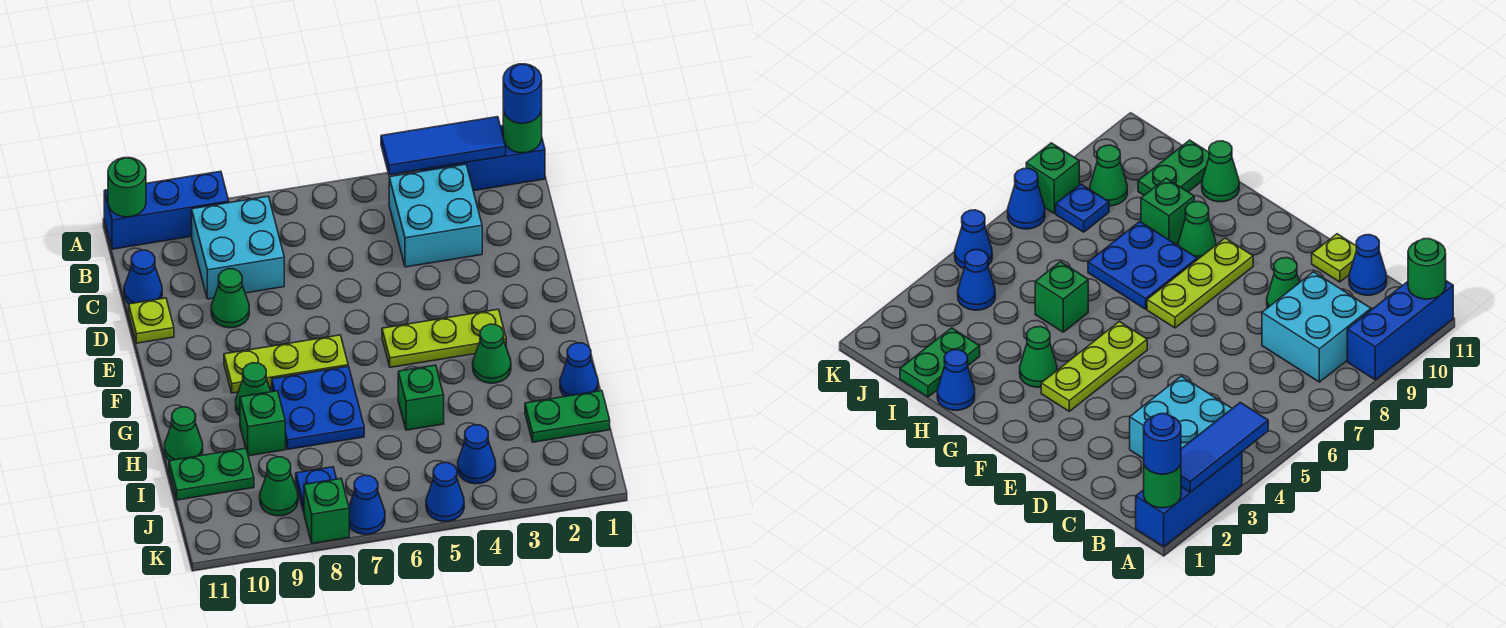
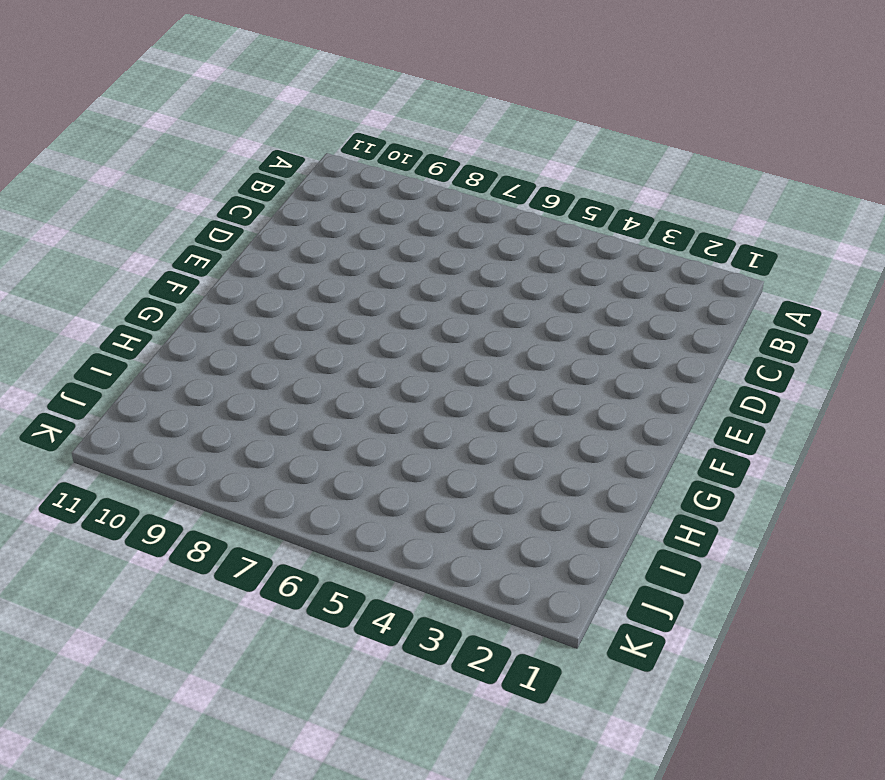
none -> blue 1x3 brick [421,126,545,191]
none -> blue 1x3 brick [104,171,229,249]
none -> cyan 2x2 brick [389,164,482,267]

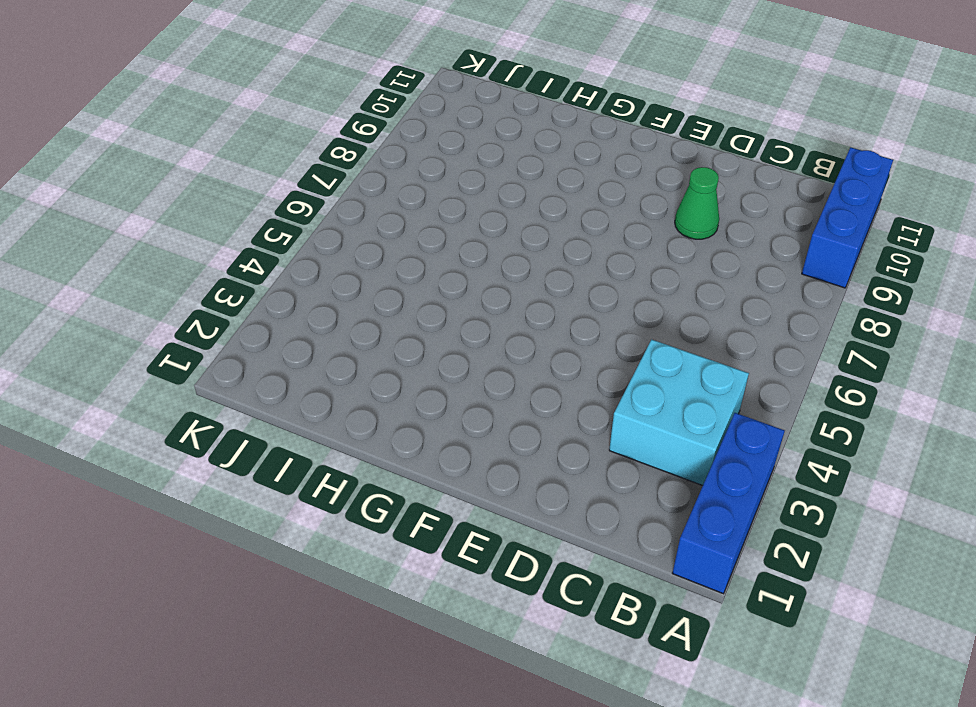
none -> cyan 2x2 brick [192,196,284,299]
none -> blue 1x1 cone [124,250,162,304]
none -> lime 1x1 plate [129,298,174,343]

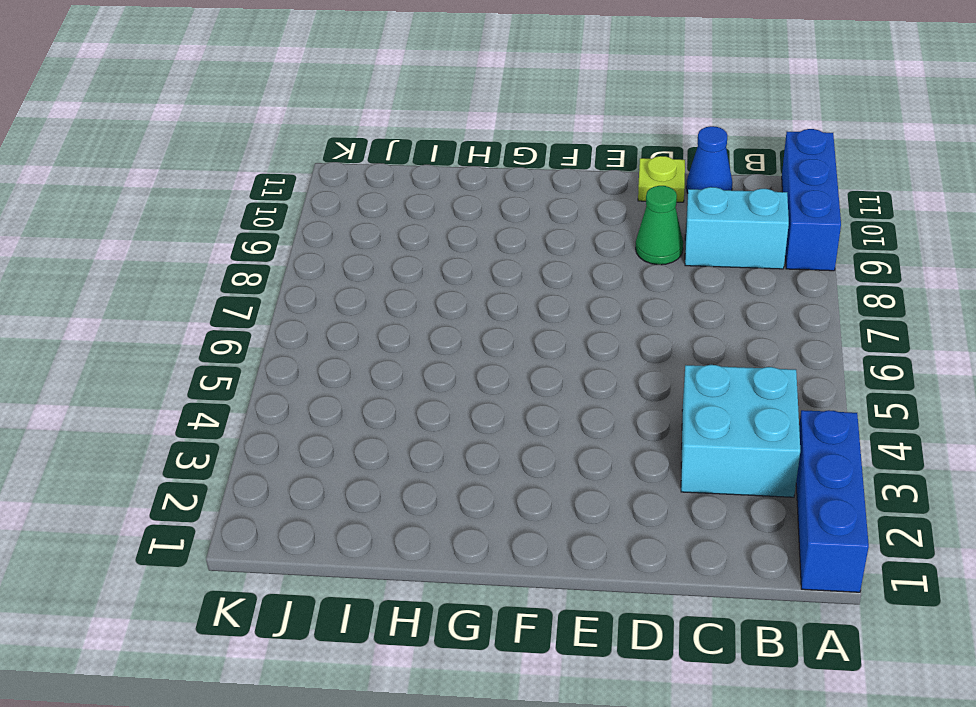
cyan 1x2 brick [685,187,789,269] -> cyan 2x2 brick [192,196,284,299]
none -> lime 1x3 plate [382,309,506,367]
none -> lime 1x3 plate [224,335,348,393]
none -> green 1x1 cone [473,324,511,383]

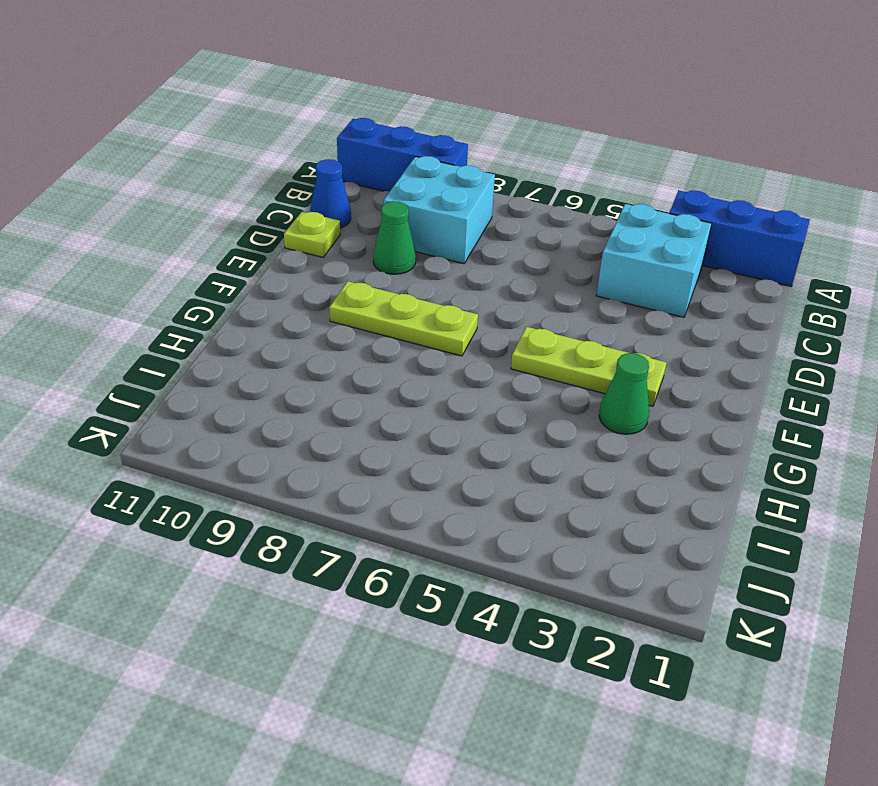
none -> blue 2x2 plate [272,366,364,449]
none -> green 1x1 cone [236,363,271,416]
none -> blue 1x1 cone [560,343,598,396]

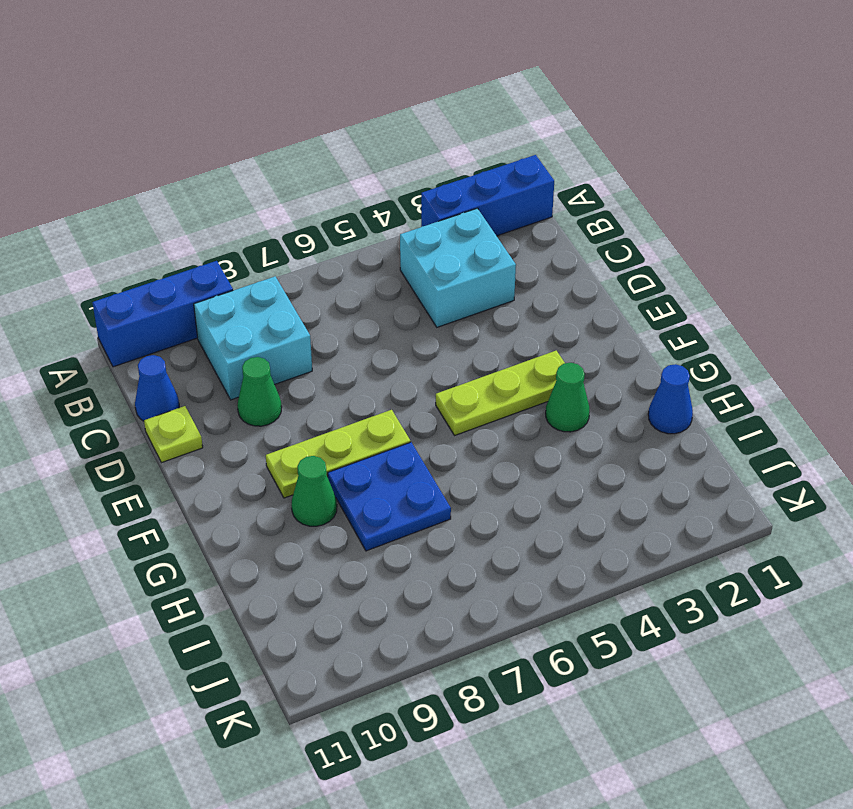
none -> green 1x1 brick [398,365,444,430]
none -> green 1x1 brick [240,391,285,456]
none -> green 1x1 cone [165,407,203,461]

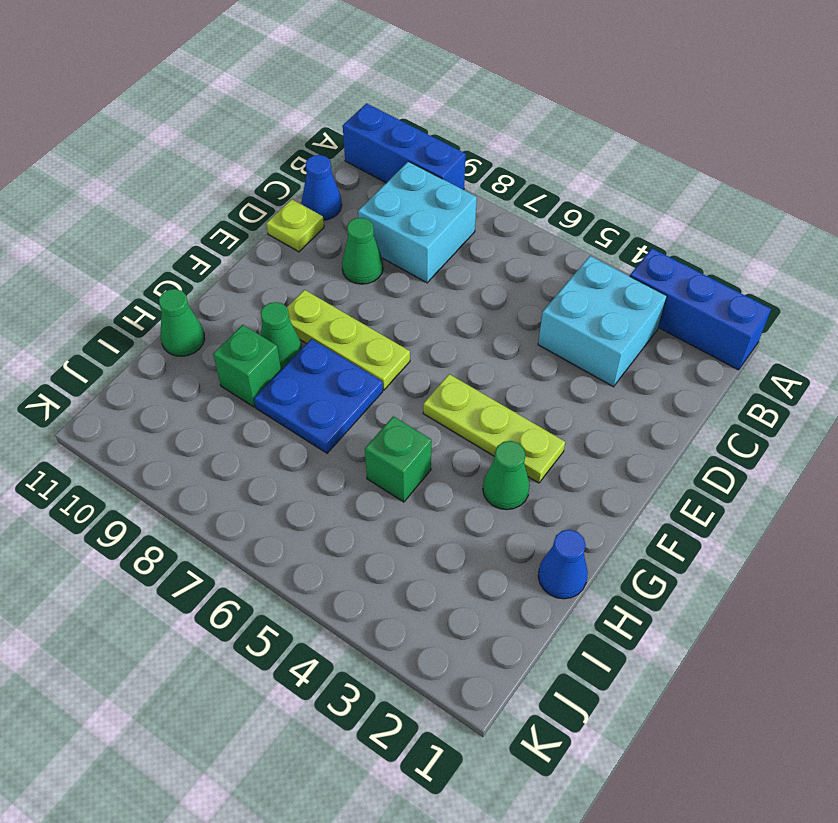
none -> green 1x2 plate [525,391,610,442]
none -> green 1x2 plate [169,448,254,500]
none -> blue 1x1 cone [458,425,496,484]

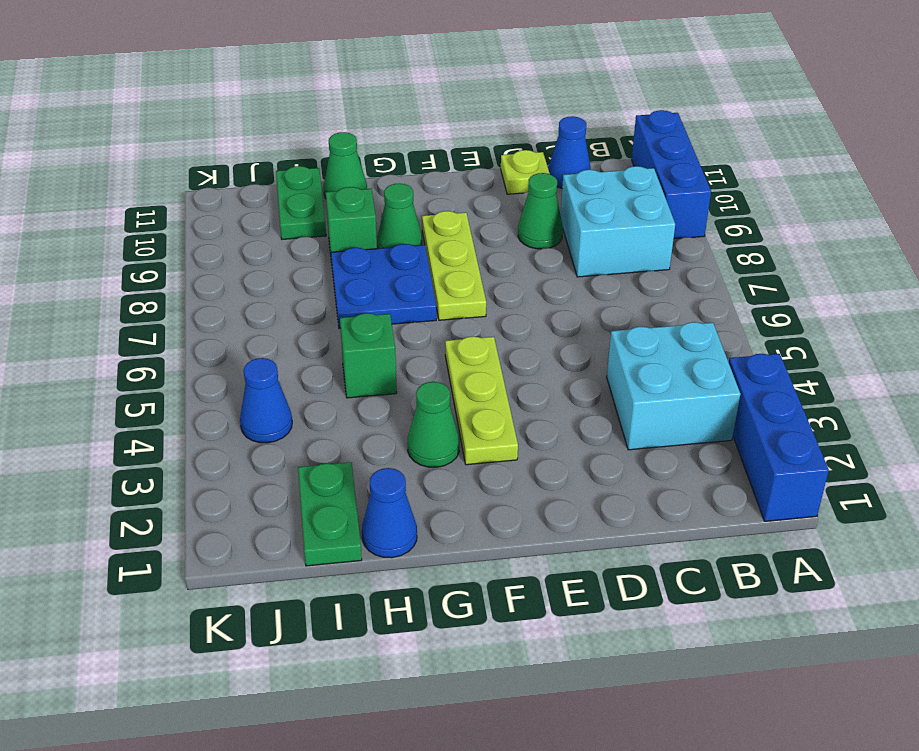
none -> blue 1x1 plate [296,467,336,512]
none -> green 1x1 cone [260,457,298,516]
none -> blue 1x1 cone [426,463,464,522]

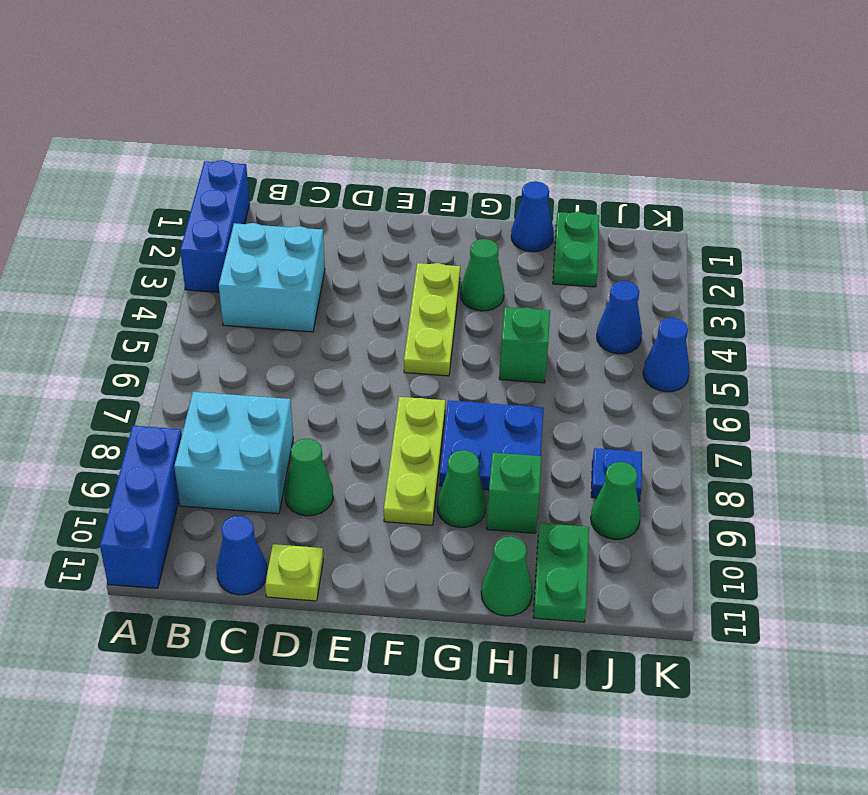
none -> blue 1x1 cone [349,475,385,534]
none -> green 1x1 brick [304,479,349,543]
none -> green 1x1 round brick [503,110,542,153]

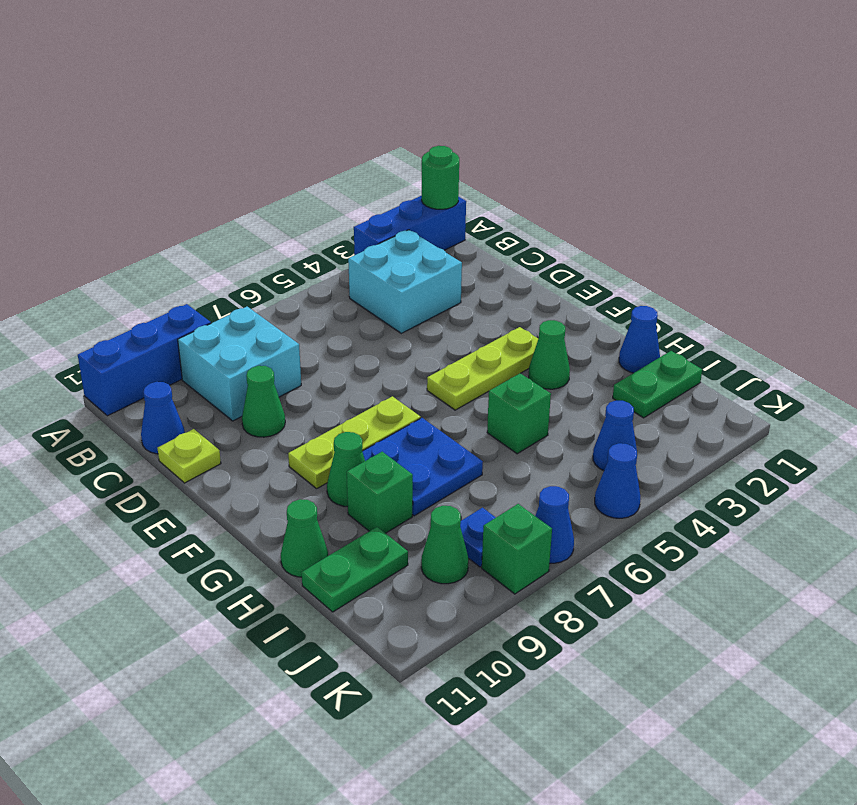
none -> blue 1x3 tile [381,117,506,175]
none -> green 1x1 round brick [108,158,146,217]
none -> blue 1x1 round brick [503,64,542,123]

